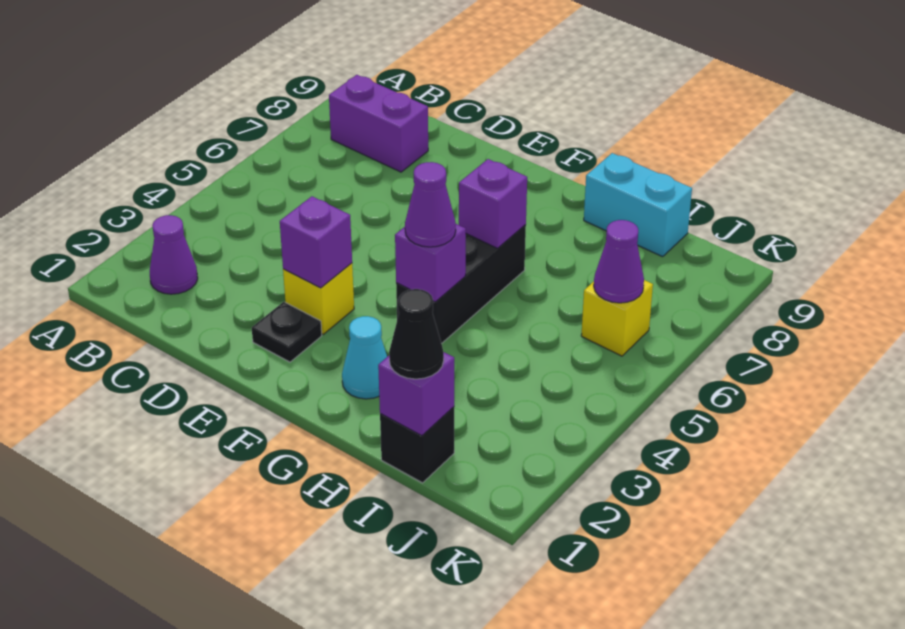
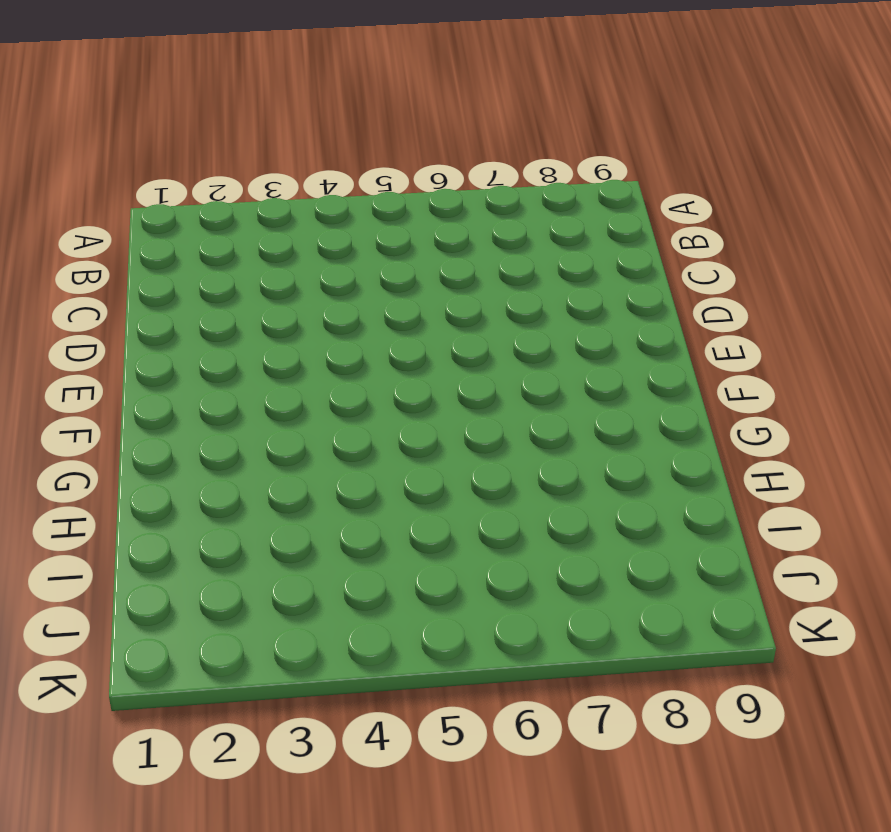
none -> purple 1x1 cone [150,215,198,294]
none -> purple 1x2 brick [329,75,428,172]
none -> black 1x1 plate [252,302,322,362]

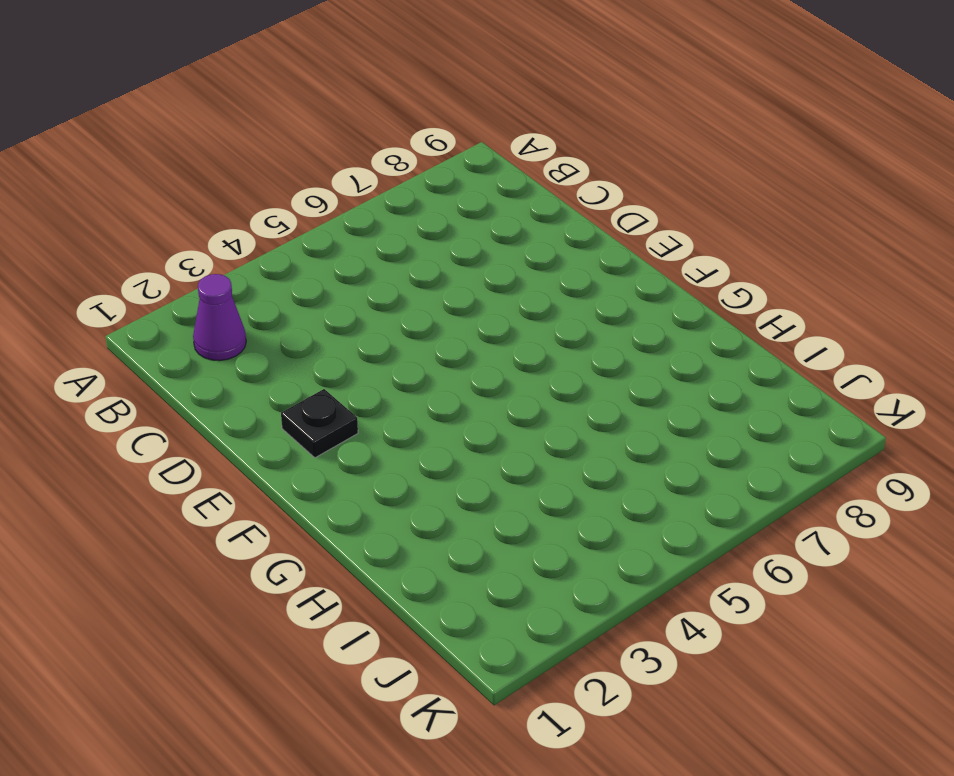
none -> purple 1x2 brick [329,75,428,172]
none -> yellow 1x1 brick [283,263,354,334]
none -> cyan 1x1 cone [342,316,387,399]

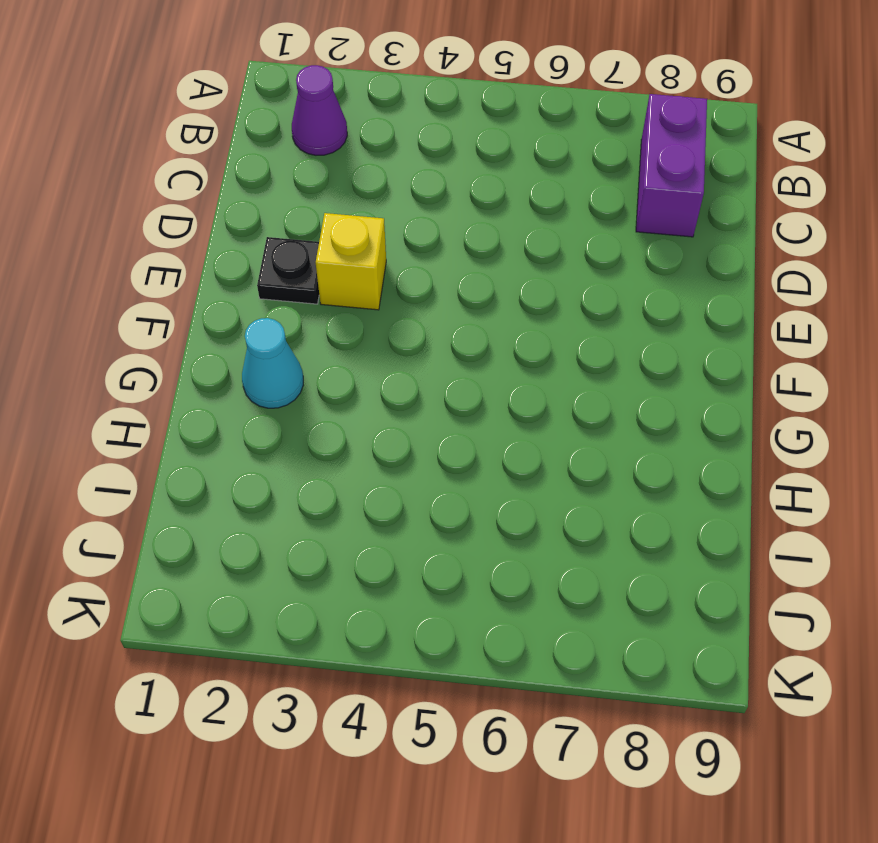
none -> black 1x3 brick [396,225,526,343]
none -> cyan 1x2 brick [584,153,692,257]
none -> black 1x1 brick [380,407,454,483]

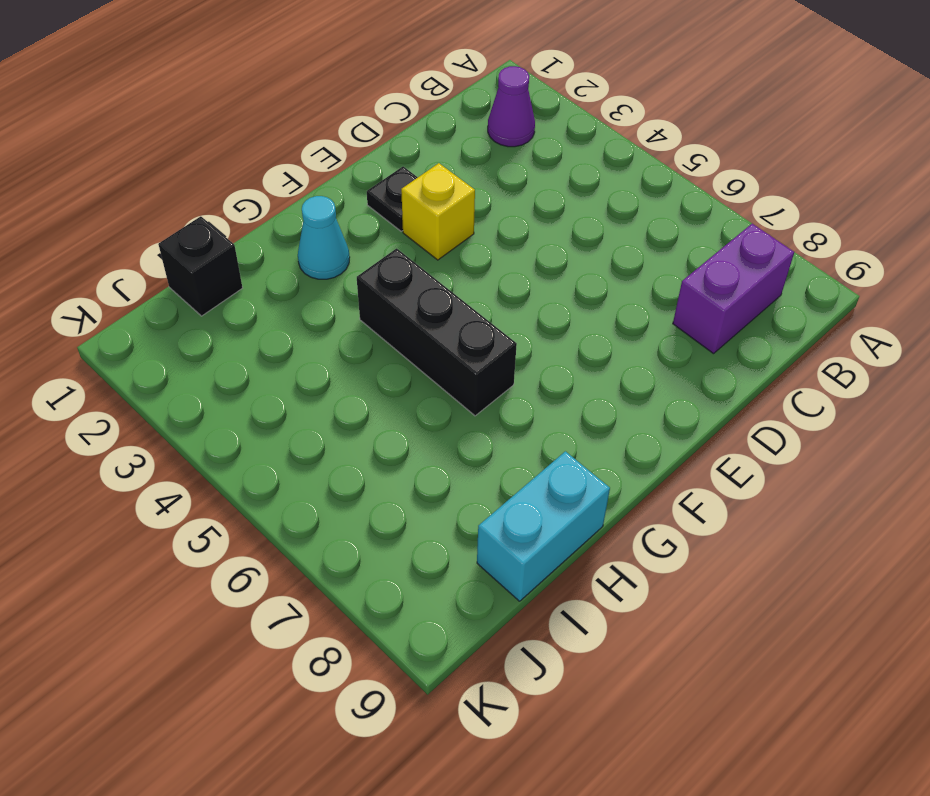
none -> yellow 1x1 brick [581,280,653,356]
none -> purple 1x1 brick [280,196,352,288]
none -> purple 1x1 brick [395,224,466,302]

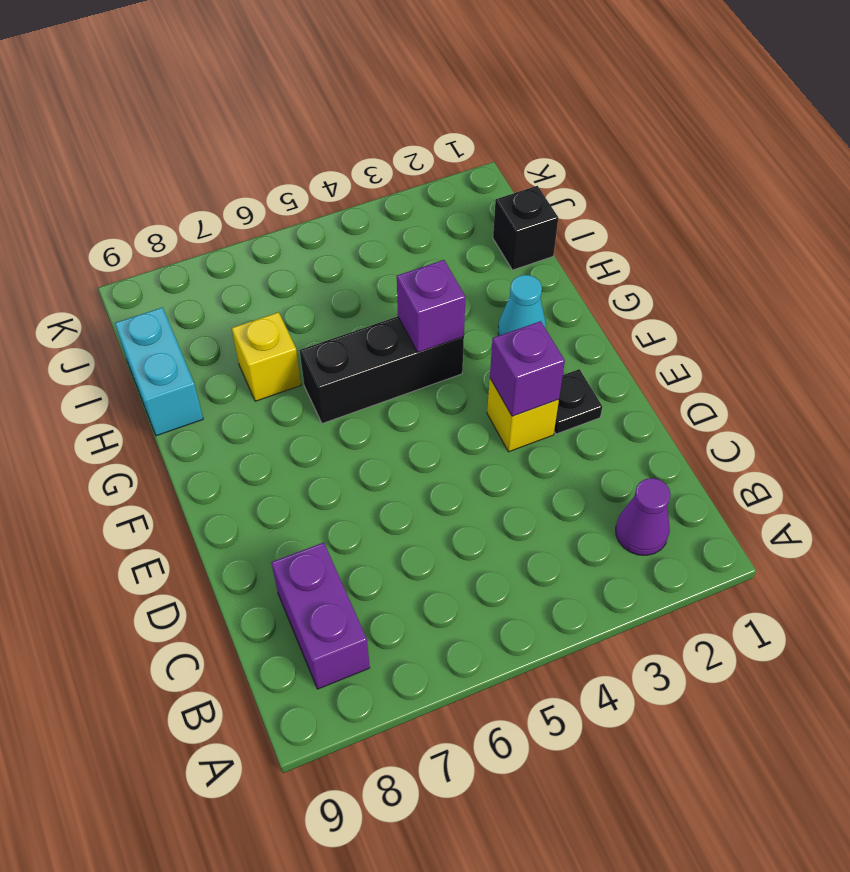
yellow 1x1 brick [232,312,301,401] -> yellow 1x1 brick moved to [581,280,653,356]
none -> purple 1x1 brick [459,159,527,248]
none -> purple 1x1 brick [378,352,454,436]
none -> purple 1x1 cone [594,220,644,303]

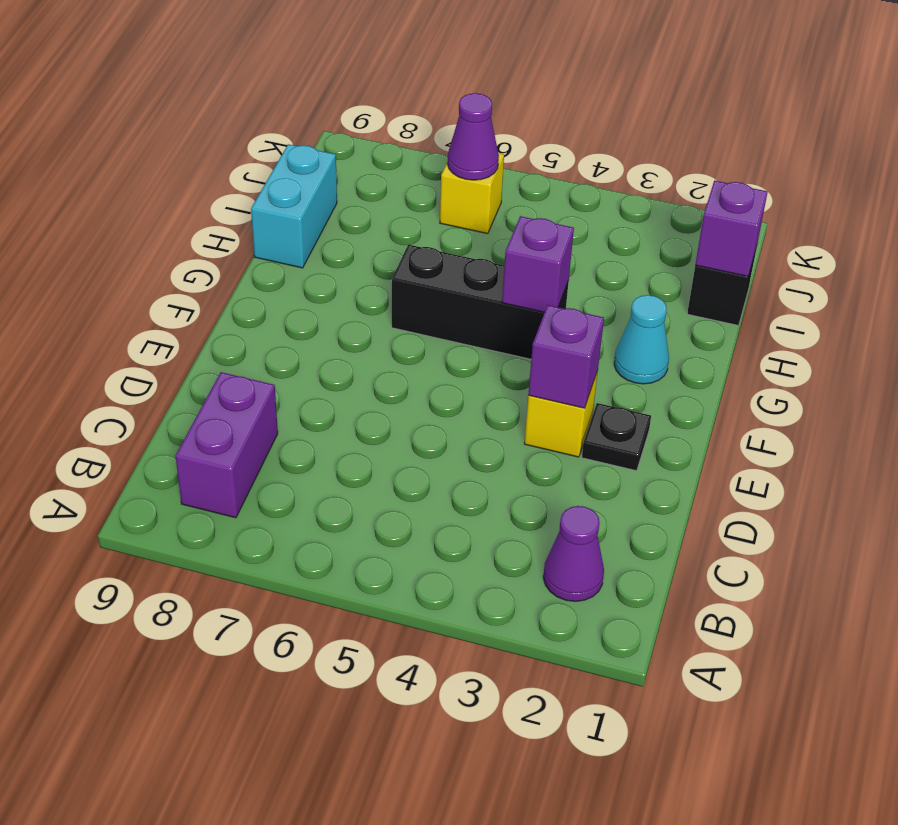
none -> purple 1x1 brick [459,159,527,248]
none -> purple 1x1 cone [405,162,456,247]
none -> black 1x1 cone [389,289,444,379]

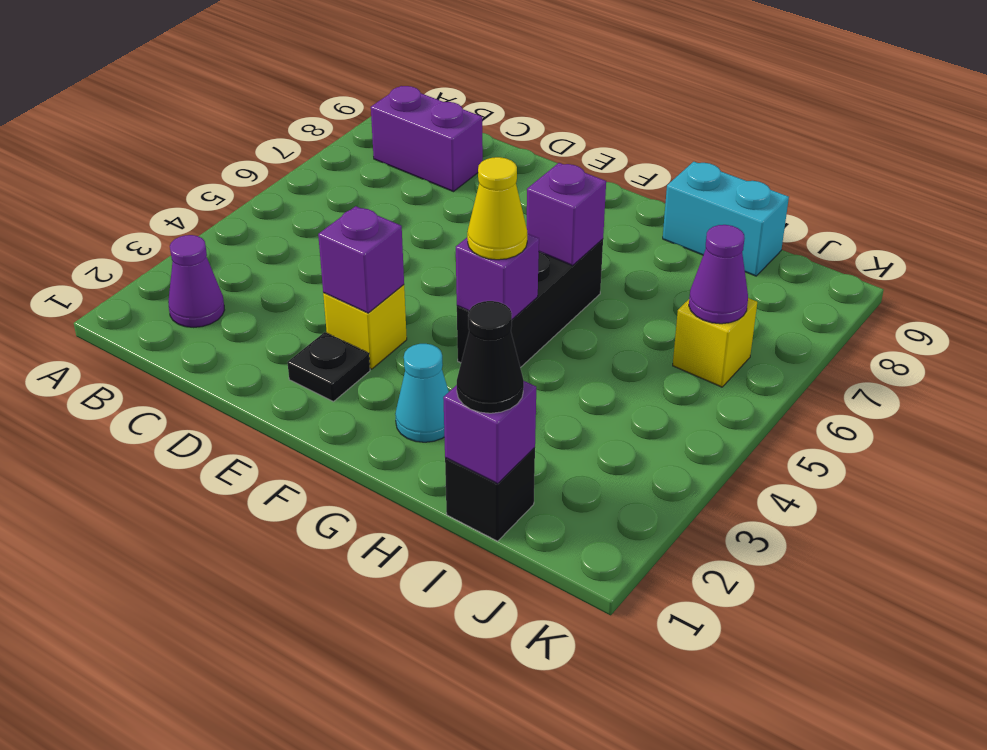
yellow 1x1 cone [467,157,527,260] -> purple 1x1 cone [405,162,456,247]

